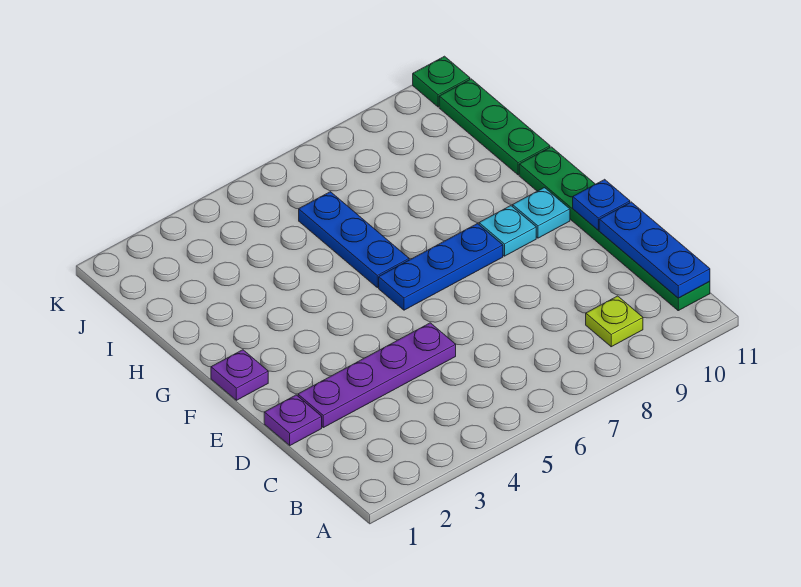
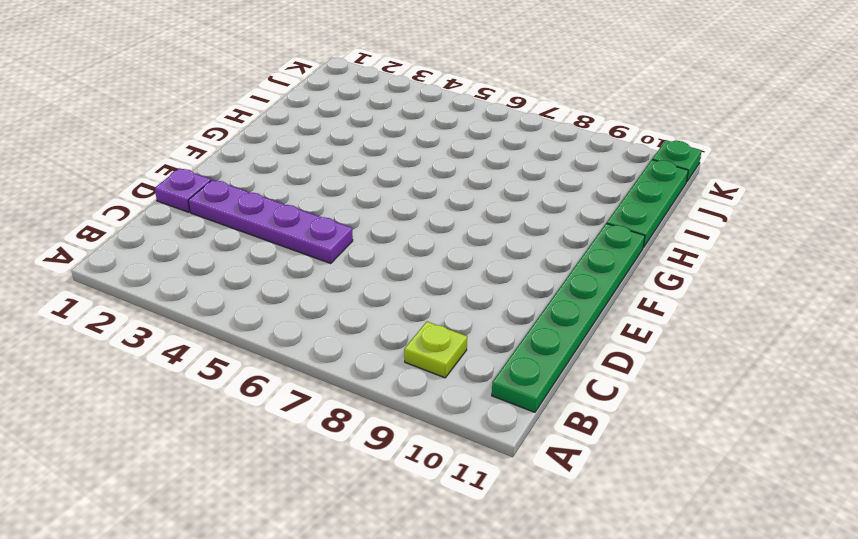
none -> purple 1x1 plate [211,350,268,400]
none -> blue 1x3 plate [379,224,503,310]
none -> cyan 1x1 plate [479,206,536,256]

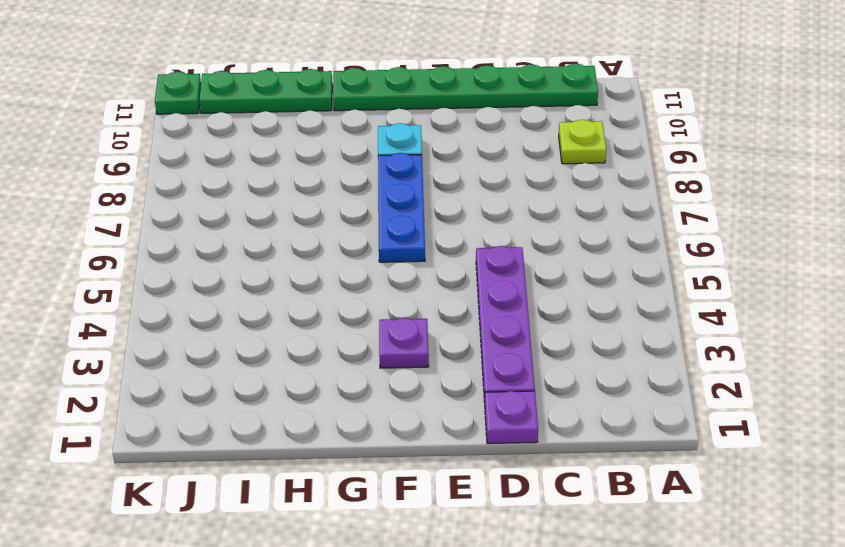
purple 1x1 plate [379,318,429,368] -> purple 1x1 plate moved to [211,350,268,400]
none -> cyan 1x1 plate [513,188,570,238]
none -> blue 1x3 plate [299,192,409,288]
none -> blue 1x3 plate [599,202,710,298]

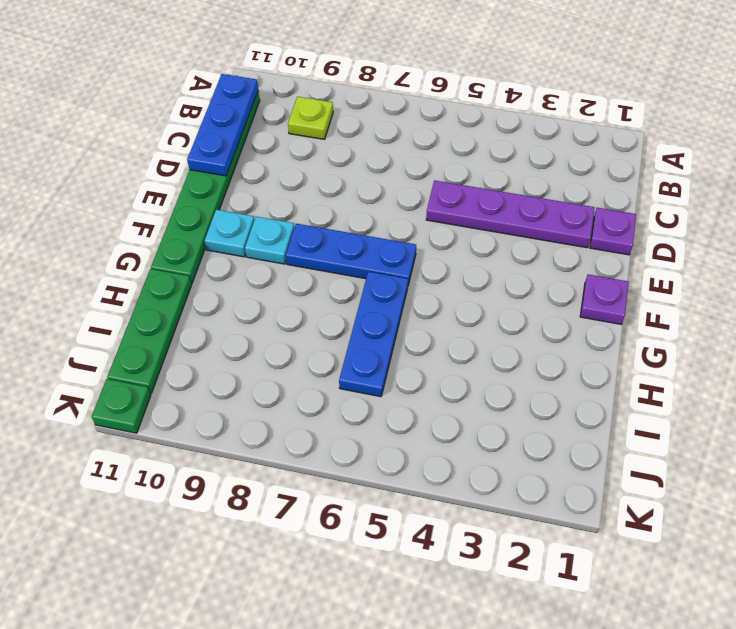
none -> blue 1x1 plate [573,179,630,230]

